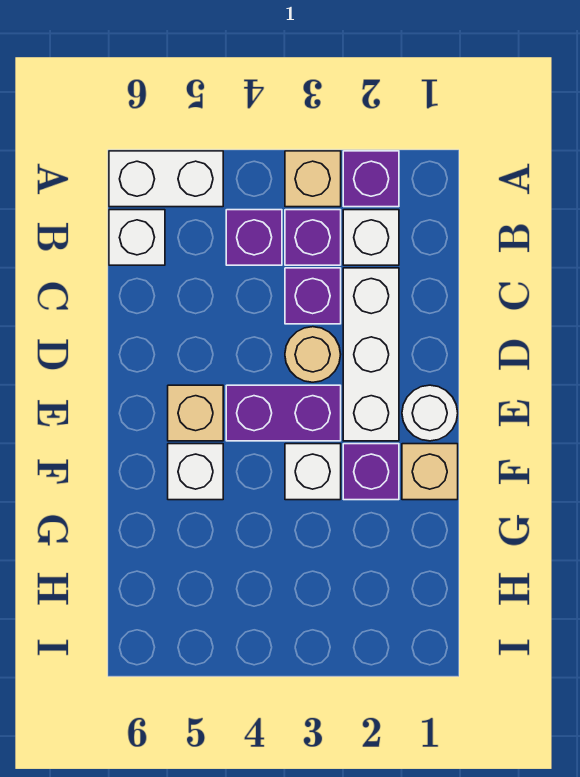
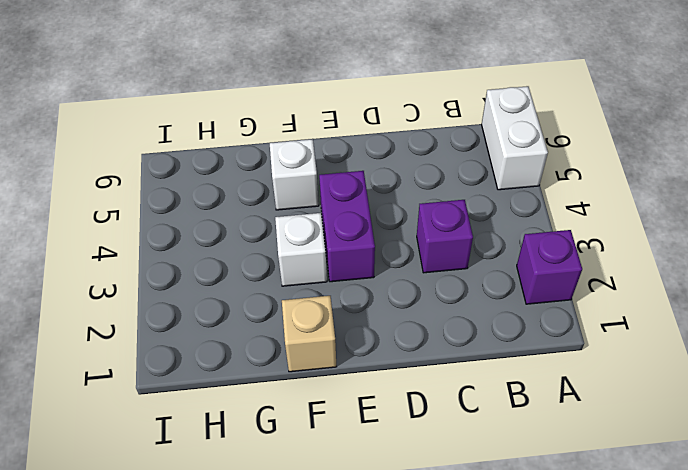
none -> tan 1x1 brick [285,151,341,207]
none -> white 1x1 brick [343,210,399,265]
none -> purple 1x1 brick [285,210,341,265]

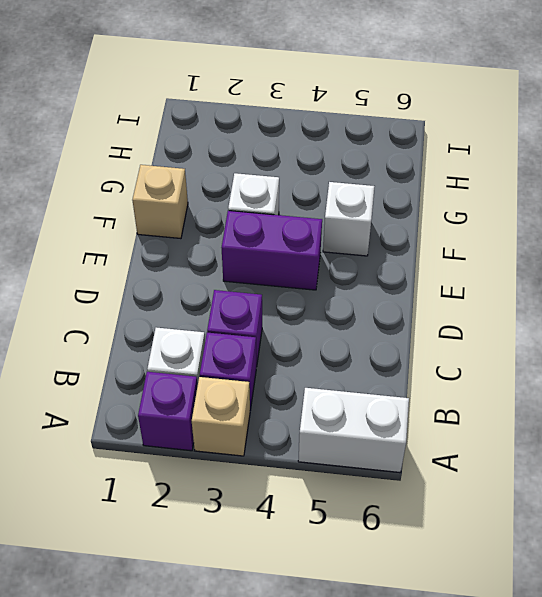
none -> purple 1x1 brick [226,210,282,265]
none -> white 1x1 brick [109,210,165,265]
none -> white 1x3 brick [343,268,399,441]

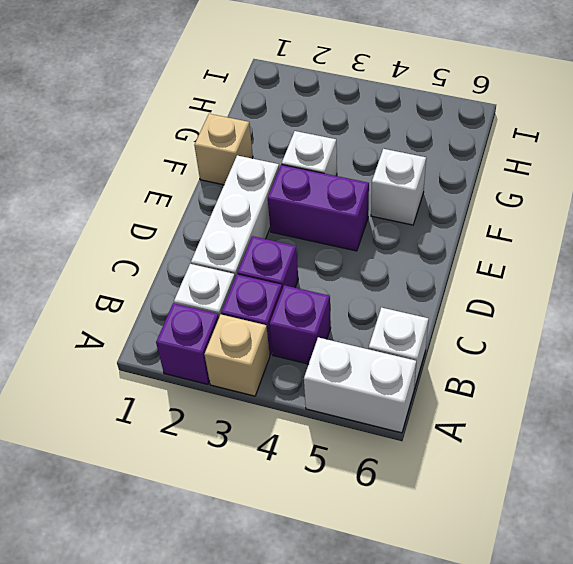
none -> tan 1x1 round brick [285,327,341,382]
none -> white 1x1 round brick [402,385,458,441]
none -> tan 1x1 brick [168,385,223,441]

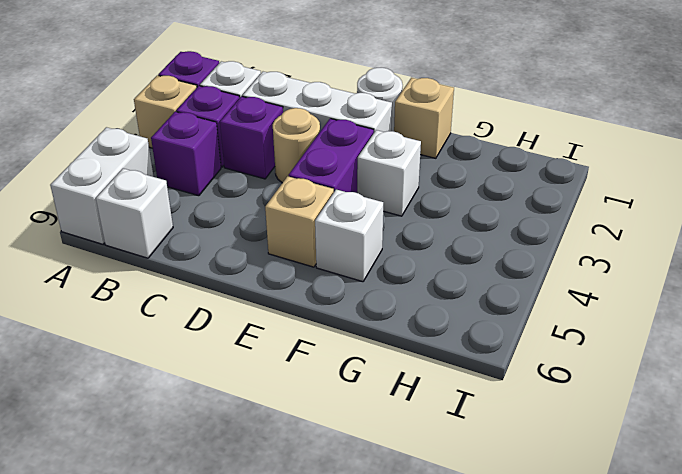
none -> purple 1x1 brick [343,444,399,500]

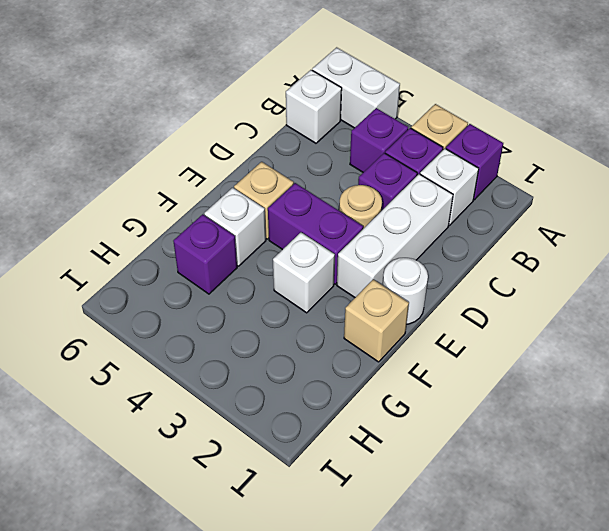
purple 1x1 brick [173,214,237,294] -> purple 1x1 brick moved to [343,444,399,500]

